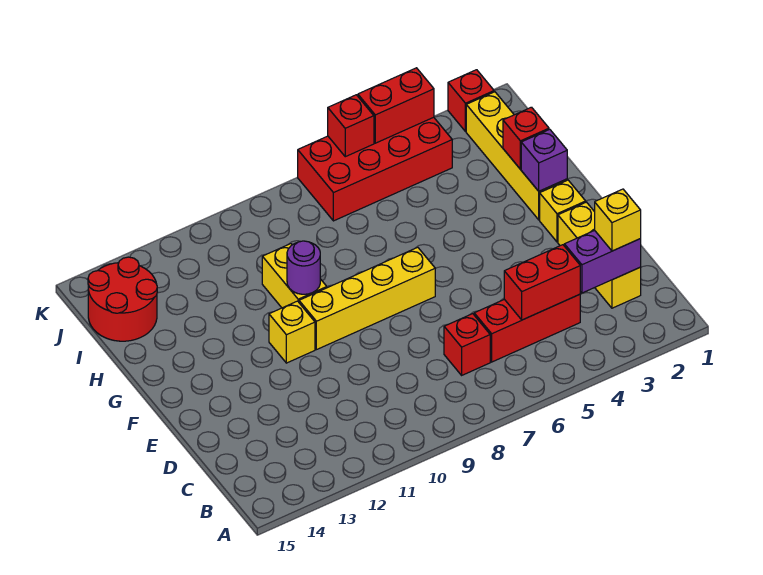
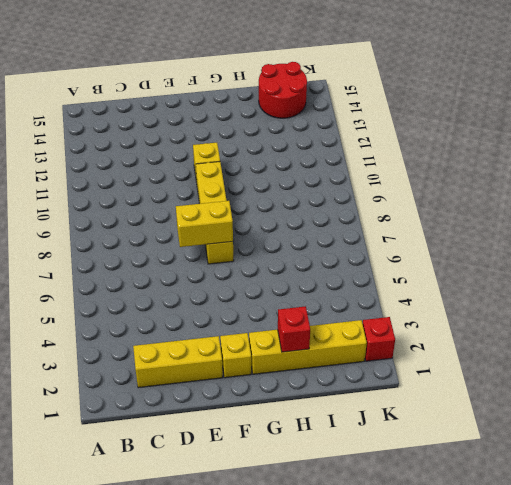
yellow 1x2 brick [176,201,233,247] -> yellow 1x2 brick moved to [262,244,327,308]
none -> red 1x3 brick [474,294,580,362]
none -> red 1x1 brick [444,314,490,375]
none -> red 2x4 brick [298,117,452,221]

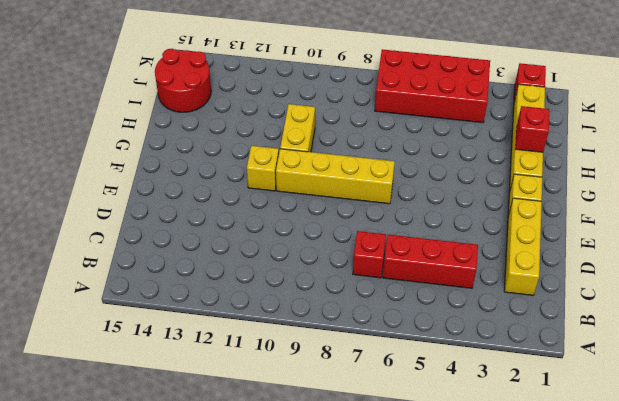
none -> purple 1x2 brick [564,230,641,293]
none -> red 1x2 brick [504,245,580,320]
none -> purple 1x1 brick [521,129,567,191]

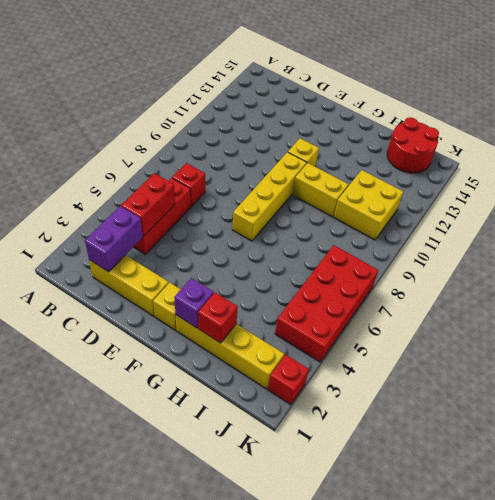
yellow 2x2 brick [334,170,403,240] -> none
none -> purple 1x1 round brick [287,241,320,294]
none -> red 1x2 brick [358,68,434,143]
none -> red 1x1 brick [328,95,374,157]

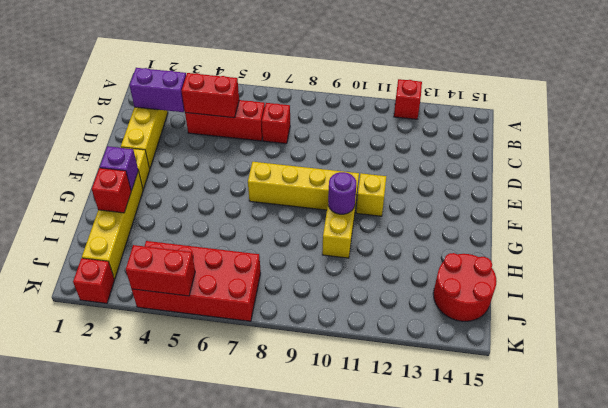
red 1x1 brick [394,79,422,119] -> red 1x1 brick moved to [328,95,374,157]
none -> yellow 1x1 brick [595,189,641,251]

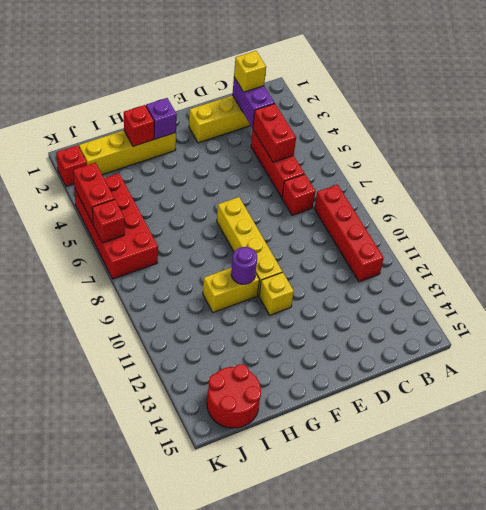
red 1x4 brick [314,185,384,282] -> none
none -> yellow 1x1 brick [540,180,586,242]

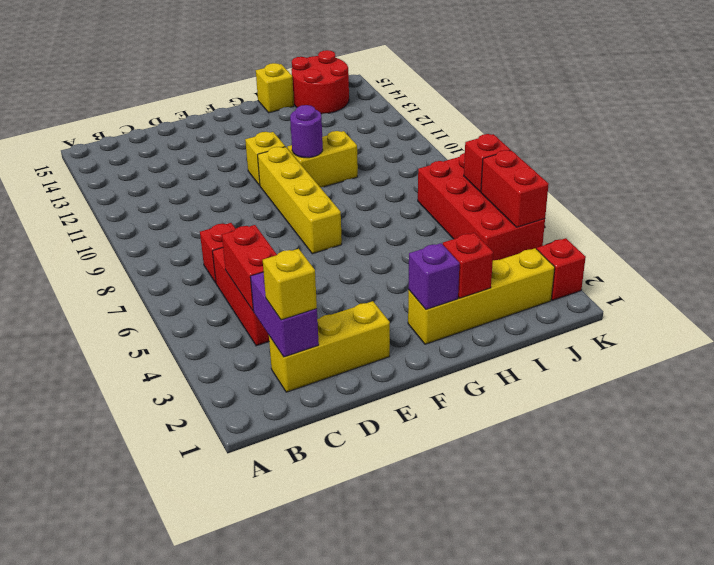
yellow 1x1 brick [256,63,294,113] -> yellow 1x1 brick moved to [540,180,586,242]

